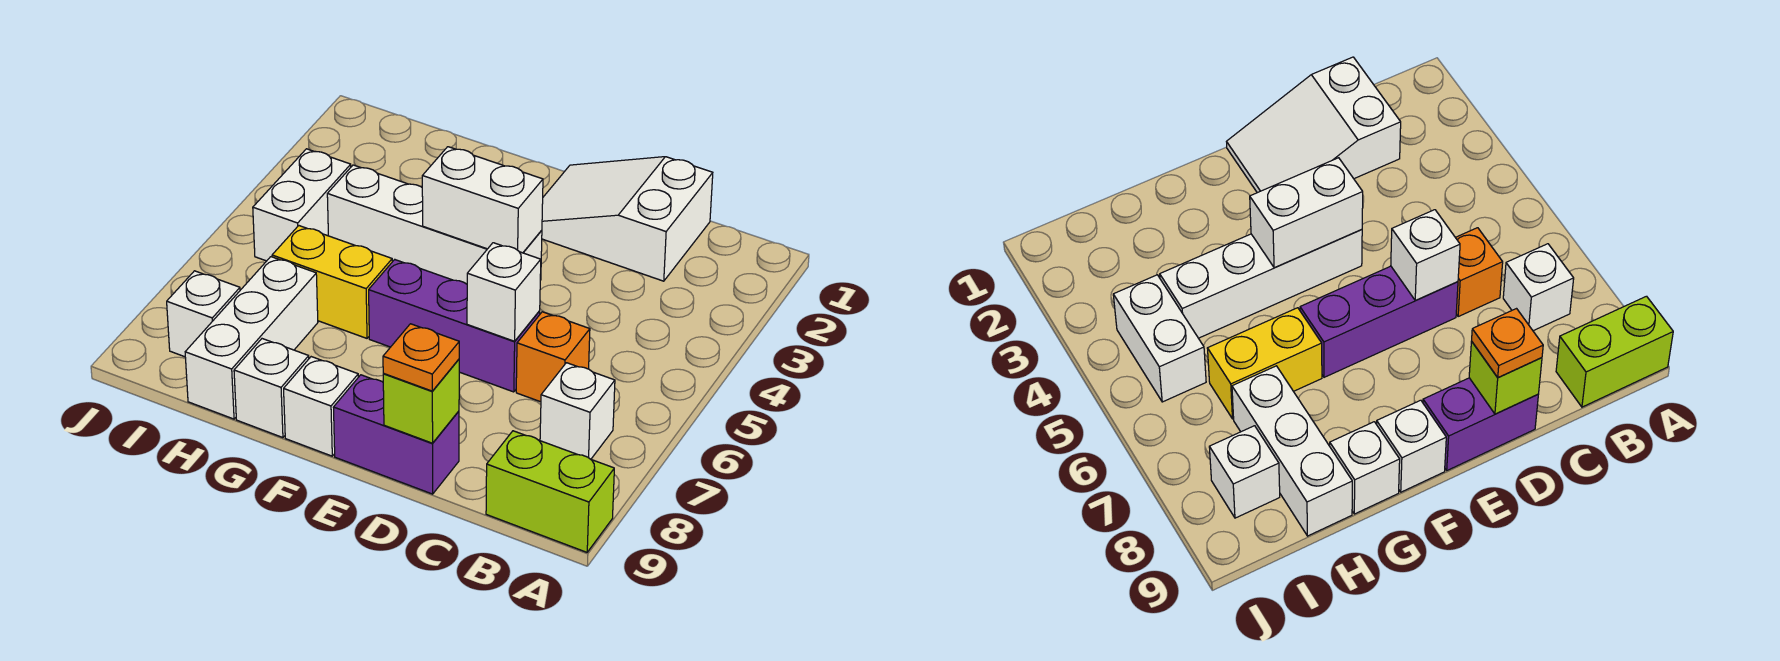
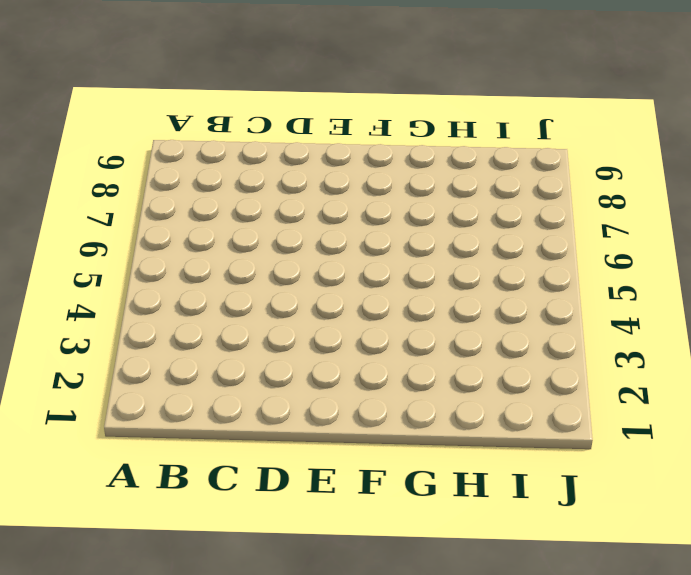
none -> lime 1x2 brick [486,431,614,552]
none -> white 1x1 brick [540,363,615,459]
none -> white 2x3 slope [542,157,713,281]

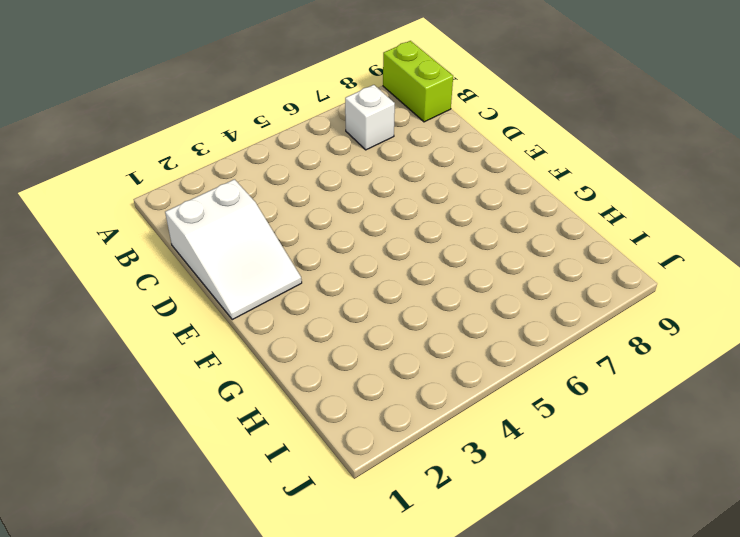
none -> orange 1x1 brick [516,312,590,402]
none -> purple 1x3 brick [369,260,540,392]
none -> purple 1x2 brick [333,375,459,494]

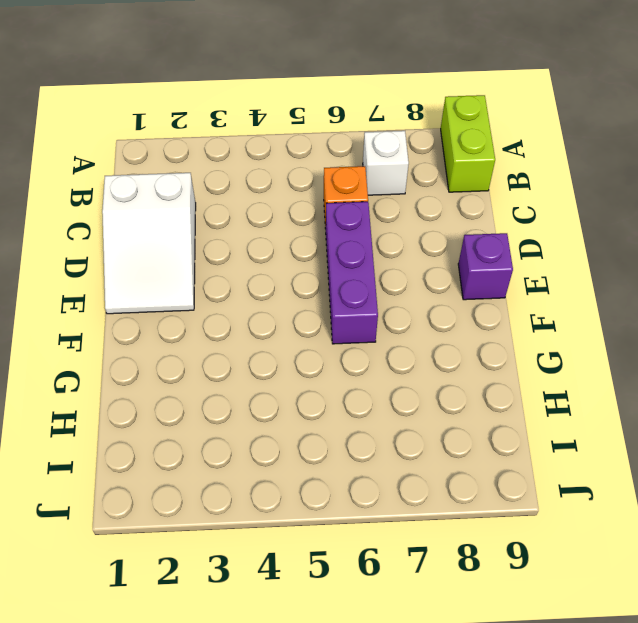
purple 1x1 brick [458,233,513,300] -> purple 1x2 brick [333,375,459,494]
none -> white 1x4 brick [327,165,542,284]
none -> white 1x1 brick [284,357,358,456]
none -> yellow 1x2 brick [272,226,392,338]

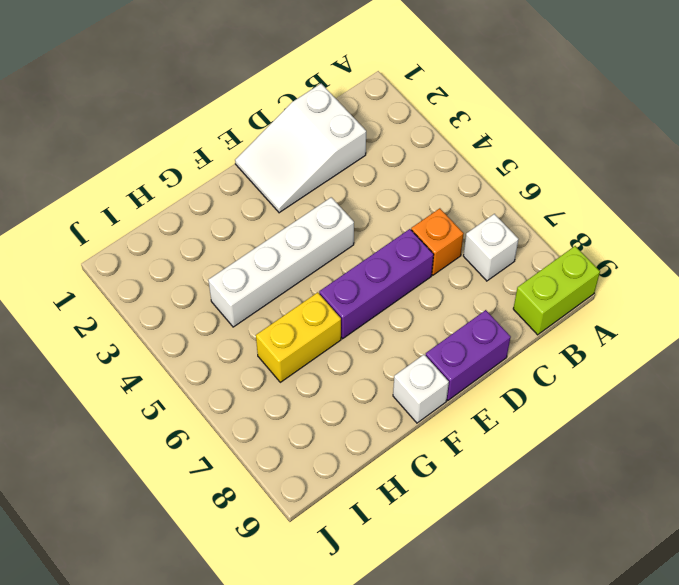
none -> white 1x1 brick [234,339,309,438]
none -> white 1x3 brick [185,257,318,419]
none -> white 1x2 brick [253,149,351,261]

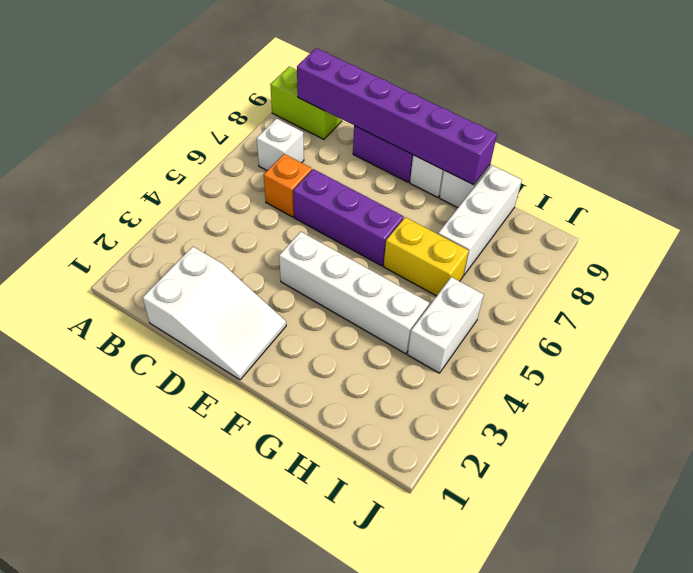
purple 1x6 brick [297,48,497,185] -> lime 1x1 brick [383,359,459,443]
none -> white 1x1 brick [167,271,240,357]
none -> white 1x1 brick [467,243,541,341]
none -> white 1x2 brick [422,147,543,253]

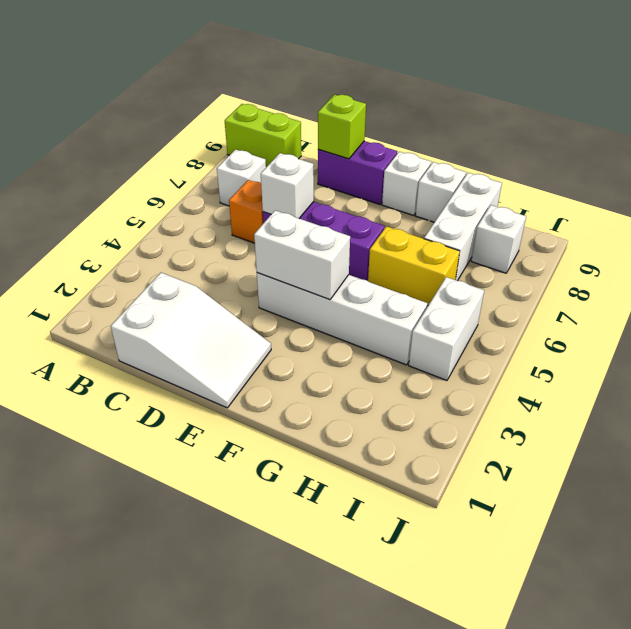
none -> orange 1x1 plate [383,324,459,391]

